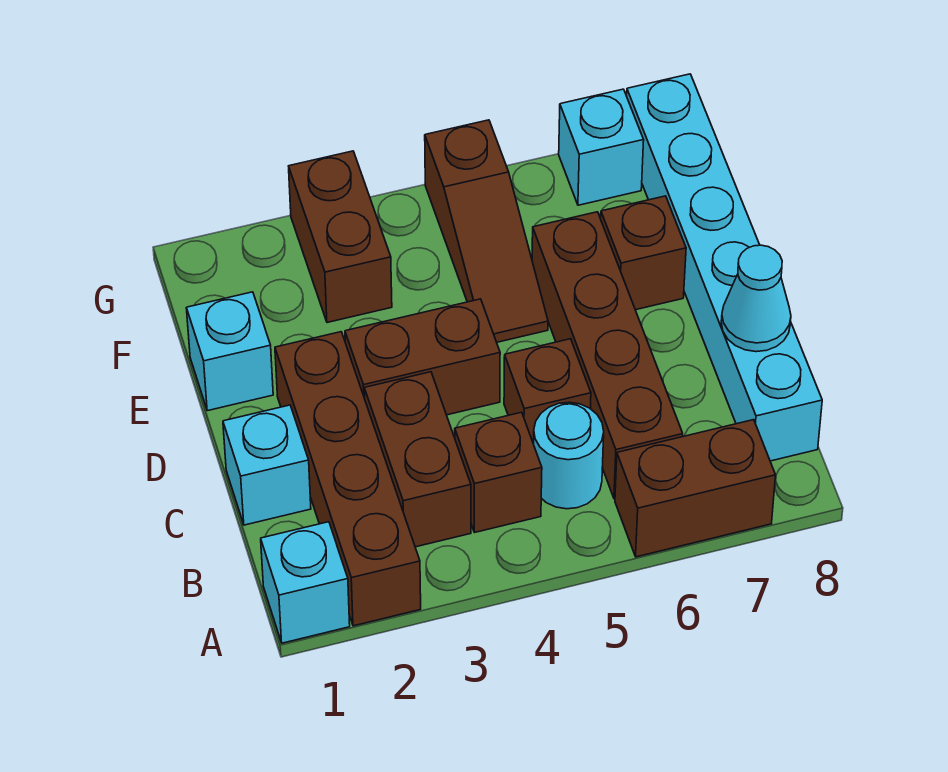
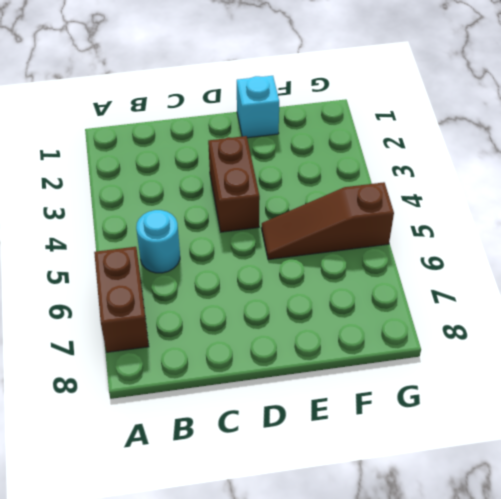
none -> cyan 1x1 brick [261,522,350,643]
none -> brown 1x4 brick [275,332,421,626]
none -> brown 1x2 brick [364,372,471,547]

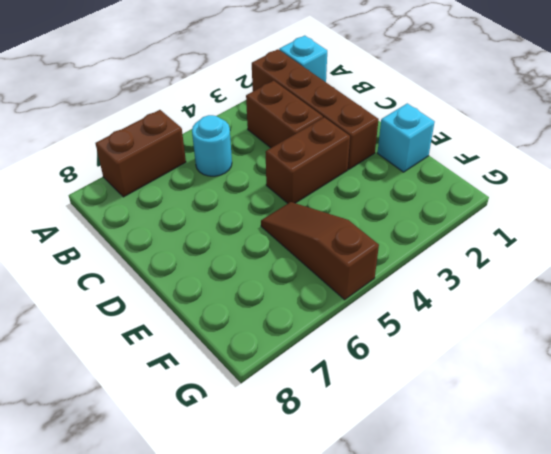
none -> brown 1x1 brick [455,412,542,532]
none -> brown 1x4 brick [532,212,683,499]
none -> cyan 1x6 brick [627,74,822,461]

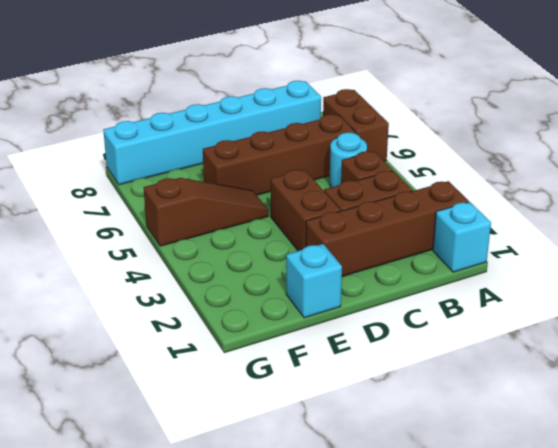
none -> cyan 1x1 brick [223,405,311,525]
none -> brown 1x1 brick [504,339,591,444]
none -> brown 1x1 brick [601,196,686,310]

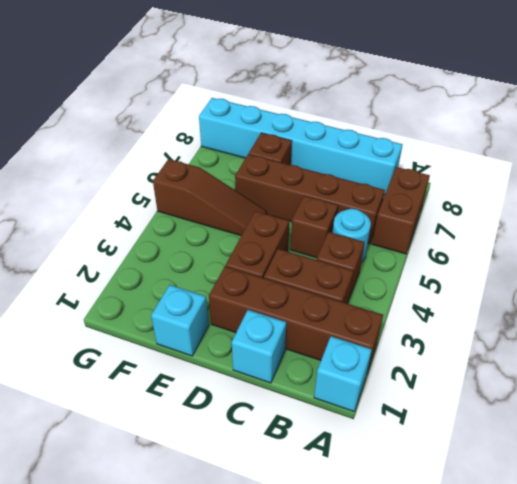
none -> brown 1x2 brick [289,151,392,323]
none -> cyan 1x1 brick [559,89,644,205]
none -> cyan 1x1 cone [721,245,791,352]

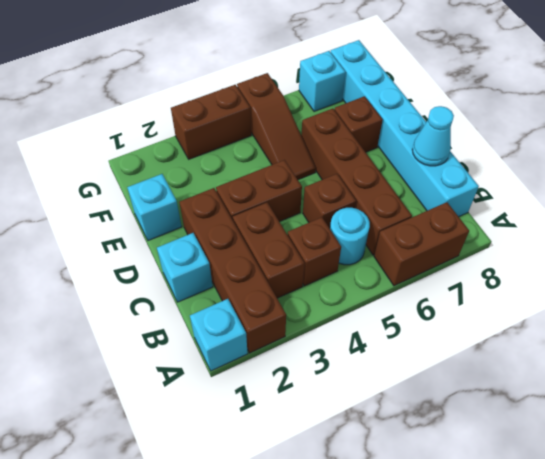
brown 1x2 brick [171,85,251,159] -> brown 1x2 brick turned to [289,151,392,323]

